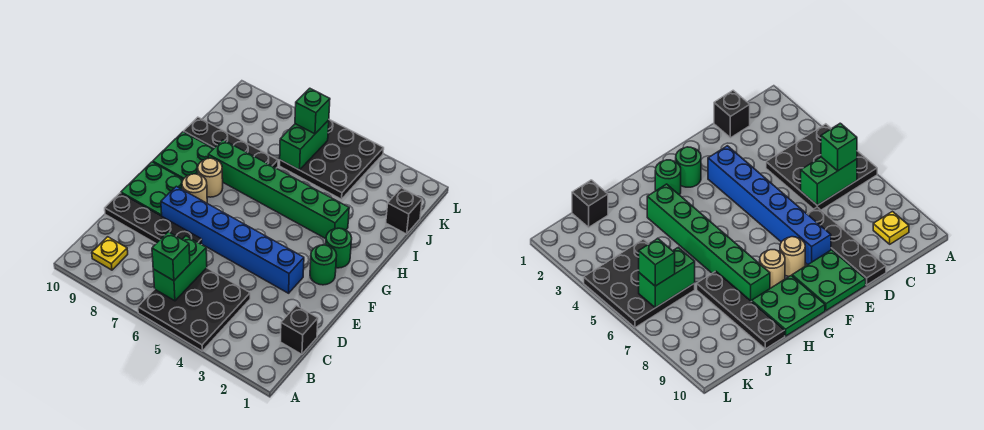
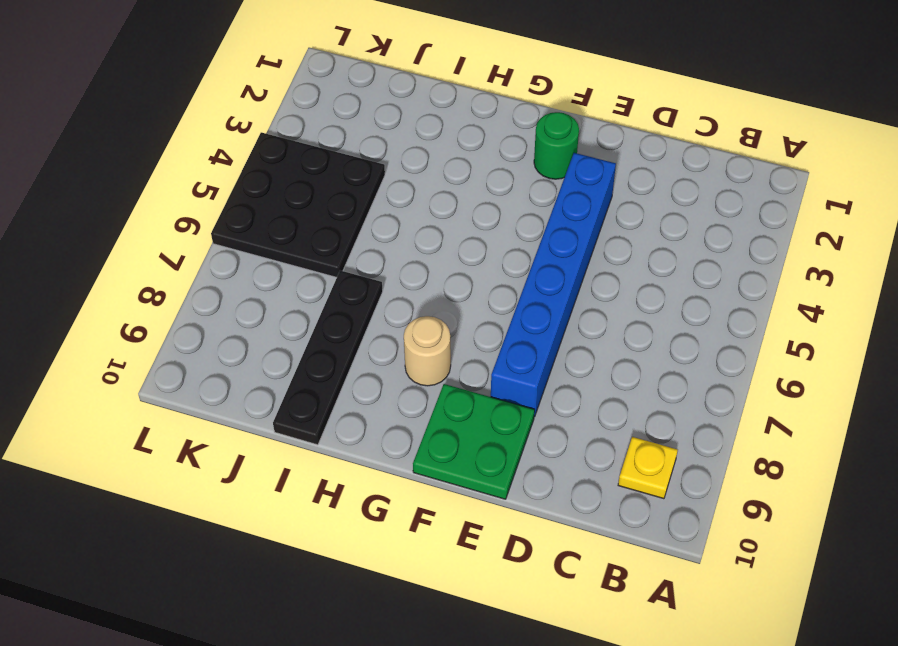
none -> black 3x3 plate [138,268,250,351]
none -> black 1x1 brick [280,306,318,354]
none -> black 1x4 plate [105,193,202,244]

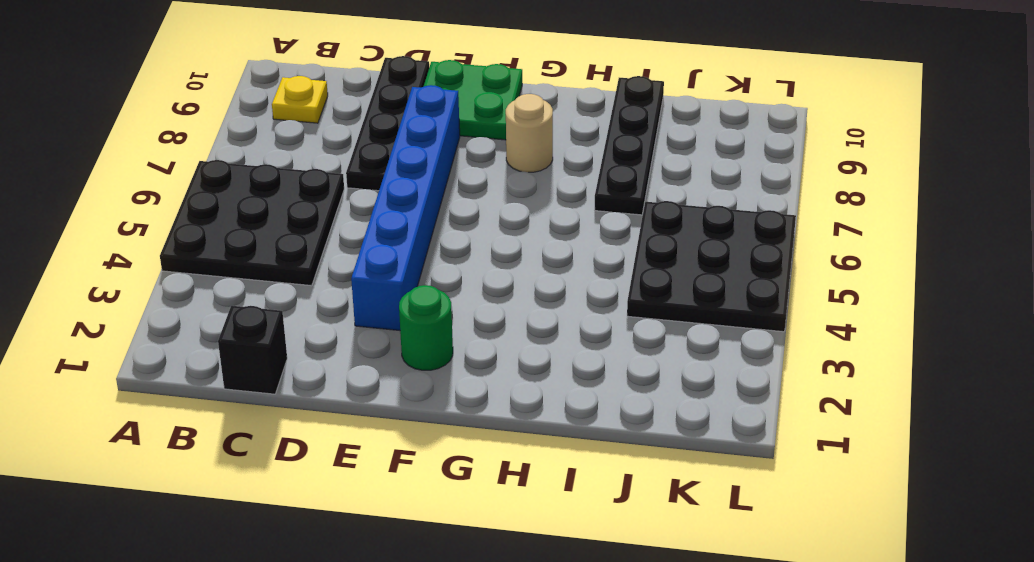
none -> tan 1x1 round brick [182,174,207,203]
none -> green 1x1 round brick [326,228,352,268]
none -> green 2x2 plate [153,132,214,179]

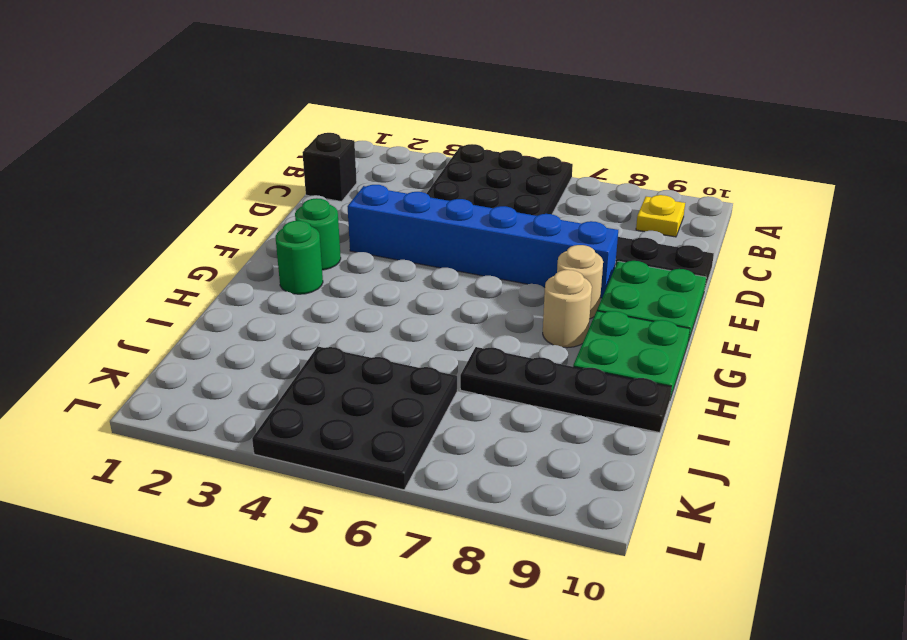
none -> green 1x6 brick [208,140,349,239]
none -> black 1x1 brick [386,188,422,234]
none -> green 1x2 brick [153,236,207,301]

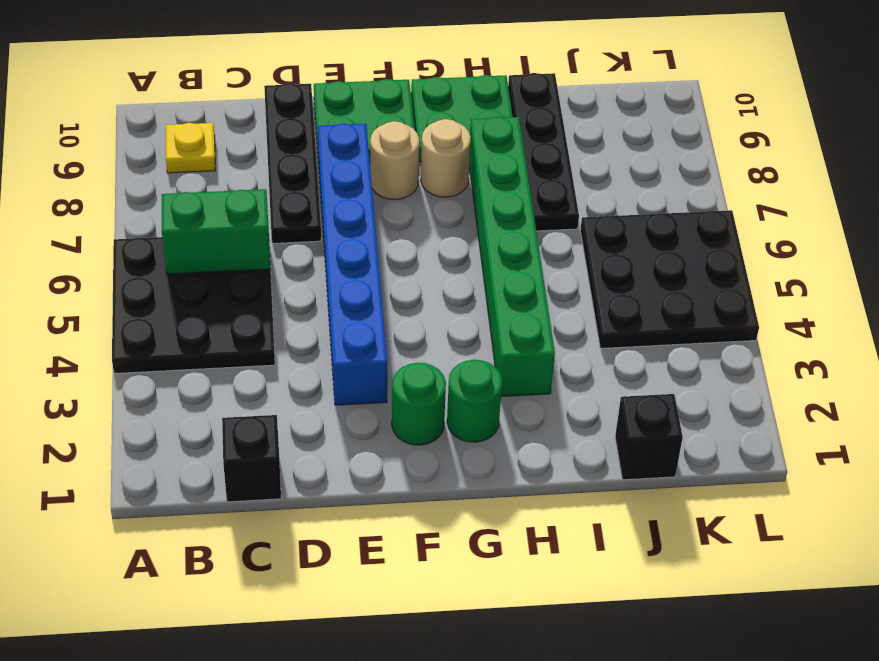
none -> green 1x2 brick [280,120,329,170]
none -> green 1x1 brick [152,232,190,281]
none -> green 1x1 brick [295,88,330,134]

